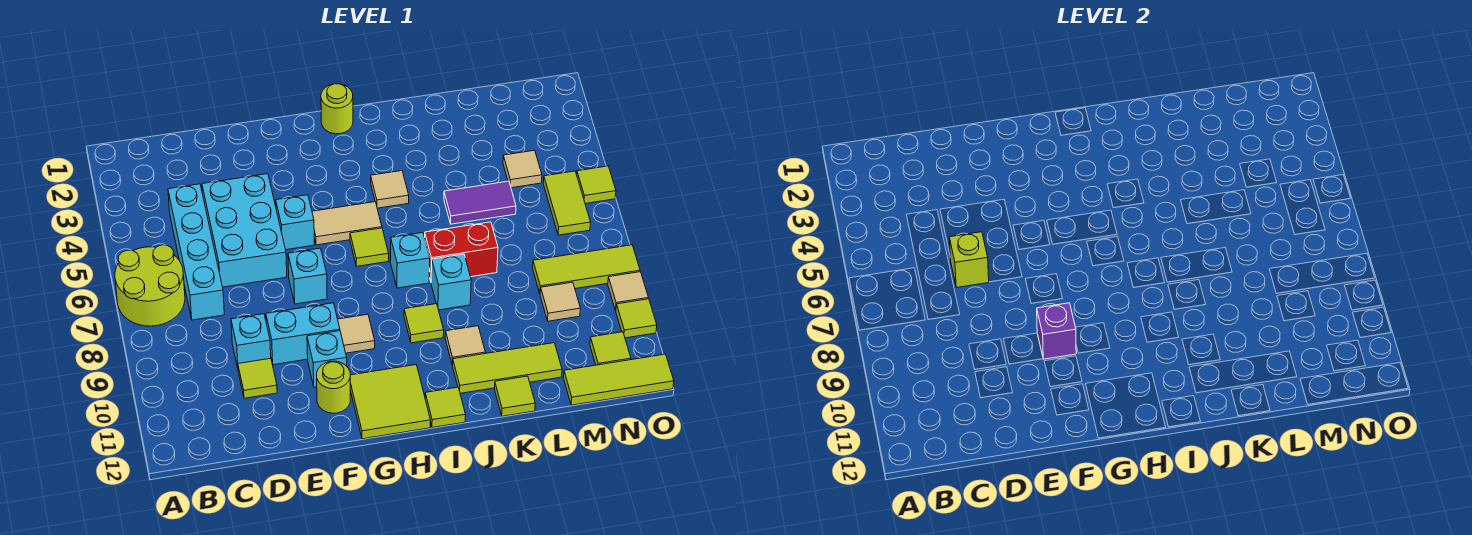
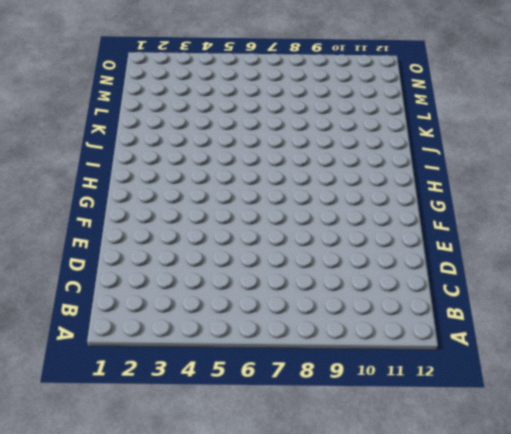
none -> lime 2x2 round brick [115,245,185,326]
none -> cyan 1x4 brick [168,184,224,320]
none -> cyan 2x3 brick [202,174,287,287]
none -> cyan 1x1 brick [231,314,271,368]

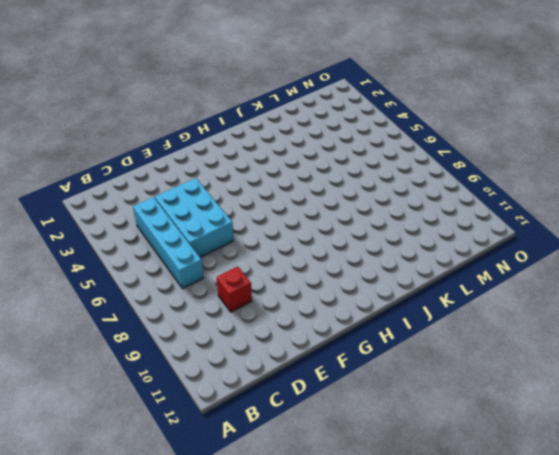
red 1x1 brick [217,266,252,312] -> cyan 1x1 brick [231,314,271,368]
none -> lime 2x2 round brick [115,245,185,326]
none -> lime 1x1 tile [238,358,277,398]
none -> cyan 1x2 brick [266,303,340,365]
none -> cyan 1x1 brick [276,195,314,250]

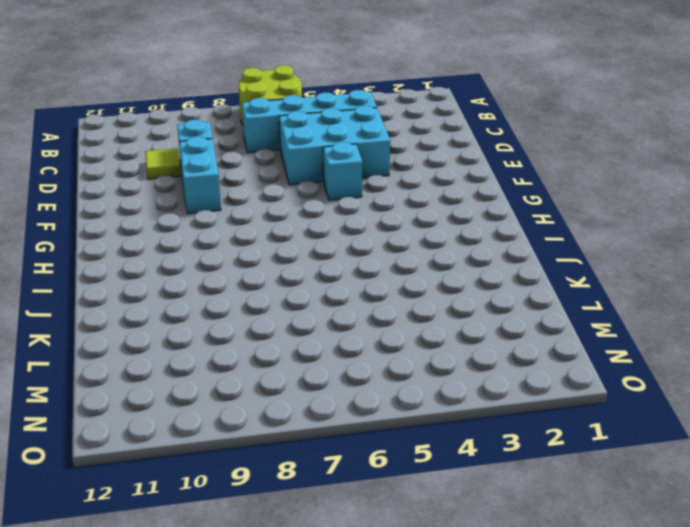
none -> cyan 1x1 brick [288,248,327,304]
none -> cyan 1x1 brick [307,331,347,387]
none -> lime 1x1 round brick [317,361,350,413]
none -> tan 1x2 tile [312,202,382,245]

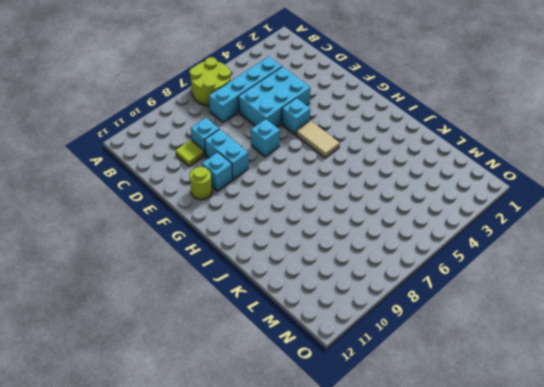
none -> tan 1x1 tile [338,314,375,353]
none -> lime 2x2 tile [350,365,431,439]
none -> lime 1x1 round brick [321,84,353,134]
none -> lime 1x1 tile [350,228,389,266]

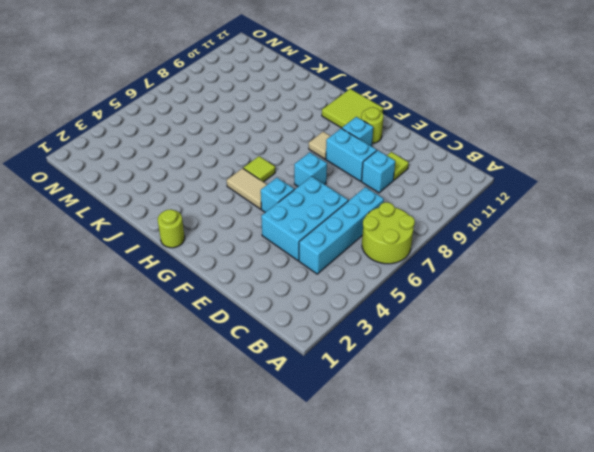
none -> tan 1x1 tile [371,171,409,208]
none -> cyan 1x1 brick [390,232,430,288]
none -> lime 1x1 tile [404,304,444,343]
none -> lime 1x1 tile [425,387,466,428]

